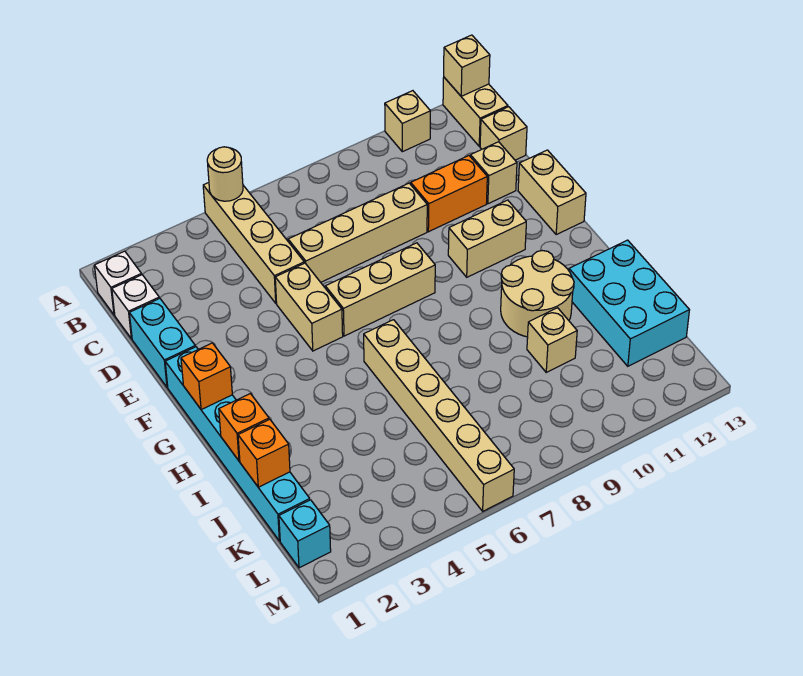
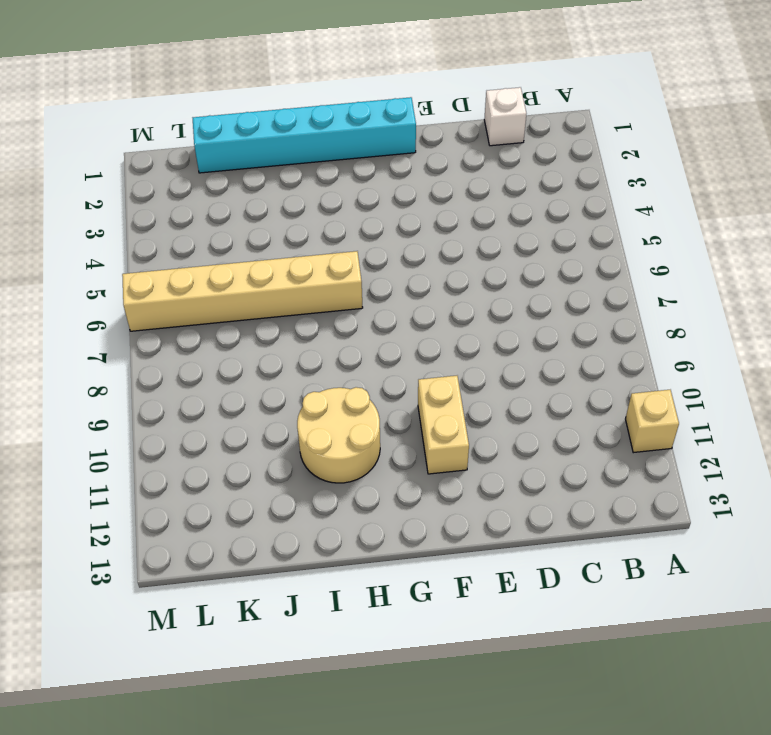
none -> tan 1x4 brick [203,183,304,303]
none -> tan 1x2 brick [443,78,508,146]
none -> white 1x1 brick [94,251,142,315]

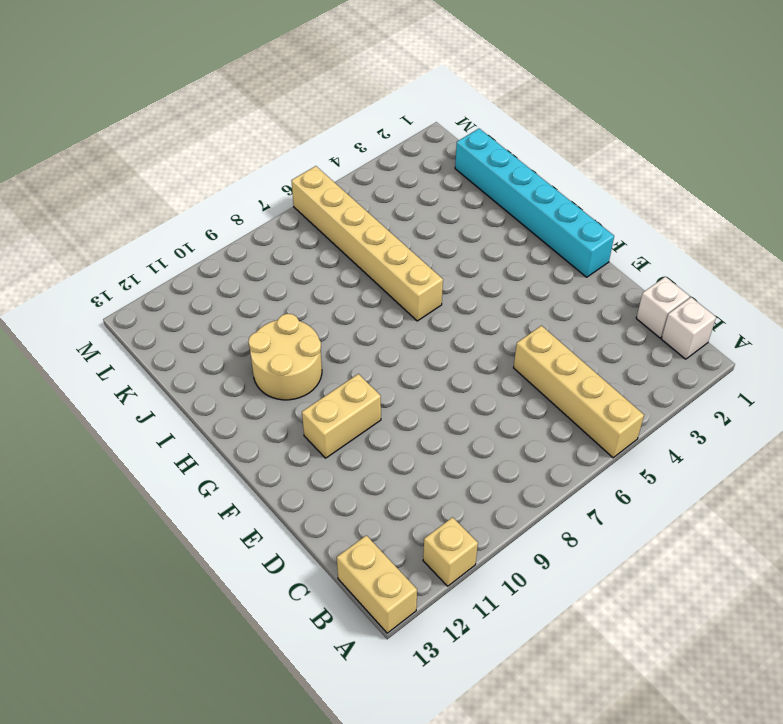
none -> tan 1x1 brick [480,107,527,160]
none -> cyan 1x2 brick [129,298,195,387]
none -> tan 1x4 brick [288,183,427,282]

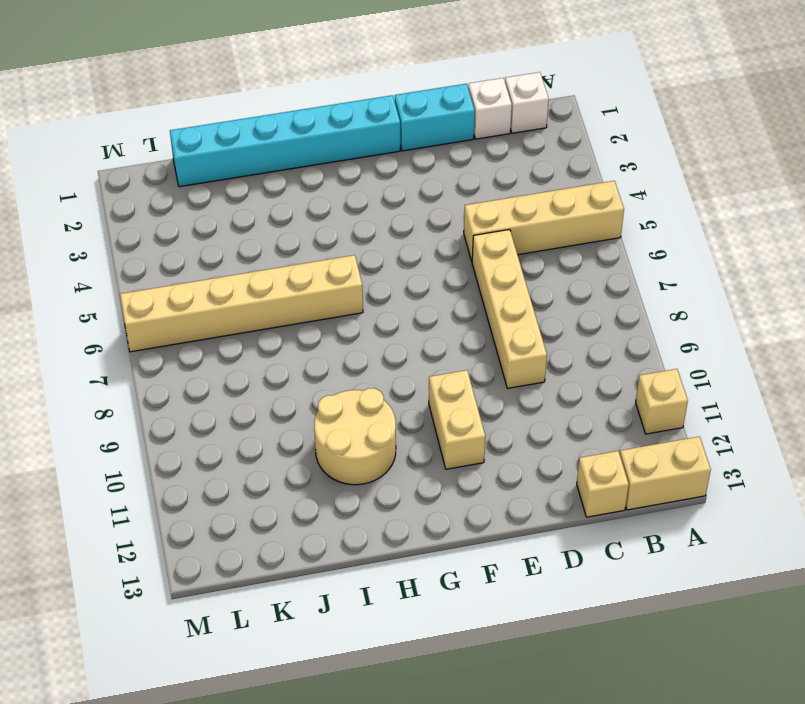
none -> orange 1x2 brick [411,156,487,232]
none -> tan 1x1 brick [470,142,517,204]
none -> tan 1x2 brick [275,263,343,351]

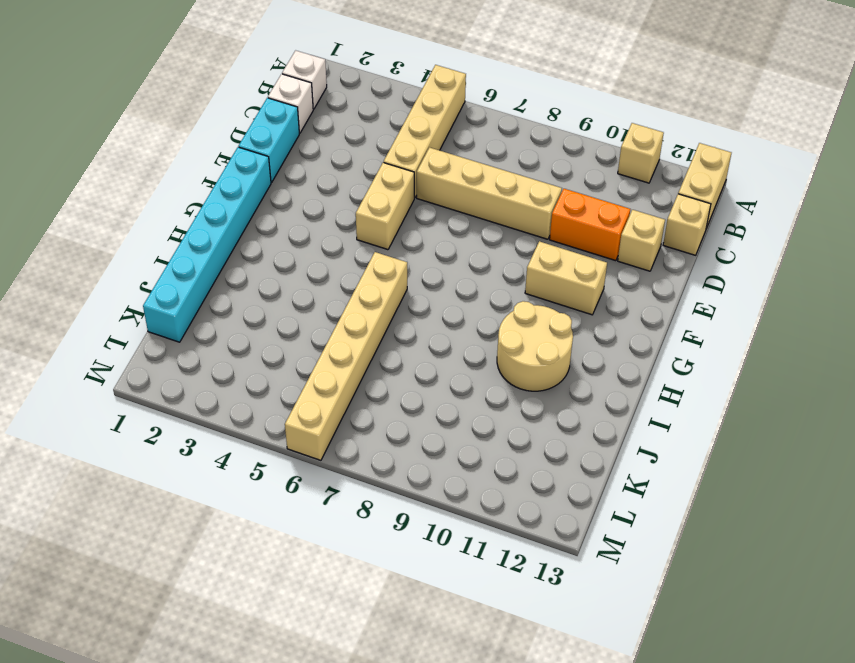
none -> tan 1x2 brick [518,150,586,234]
none -> tan 1x3 brick [325,243,435,336]
none -> cyan 2x3 brick [569,240,689,366]

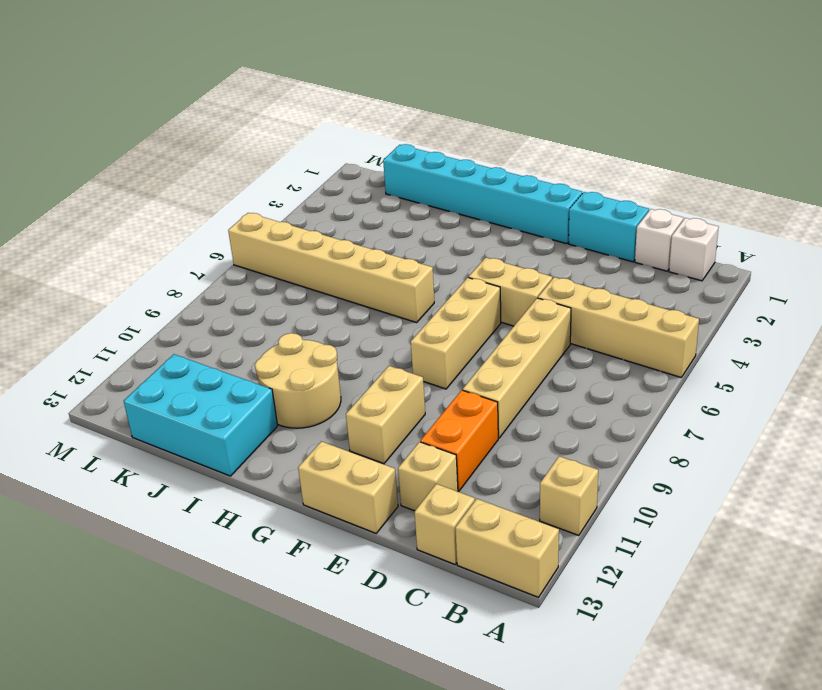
none -> tan 1x1 brick [527,308,577,372]
none -> cyan 1x1 brick [279,500,331,568]
none -> tan 1x1 round brick [207,147,243,201]

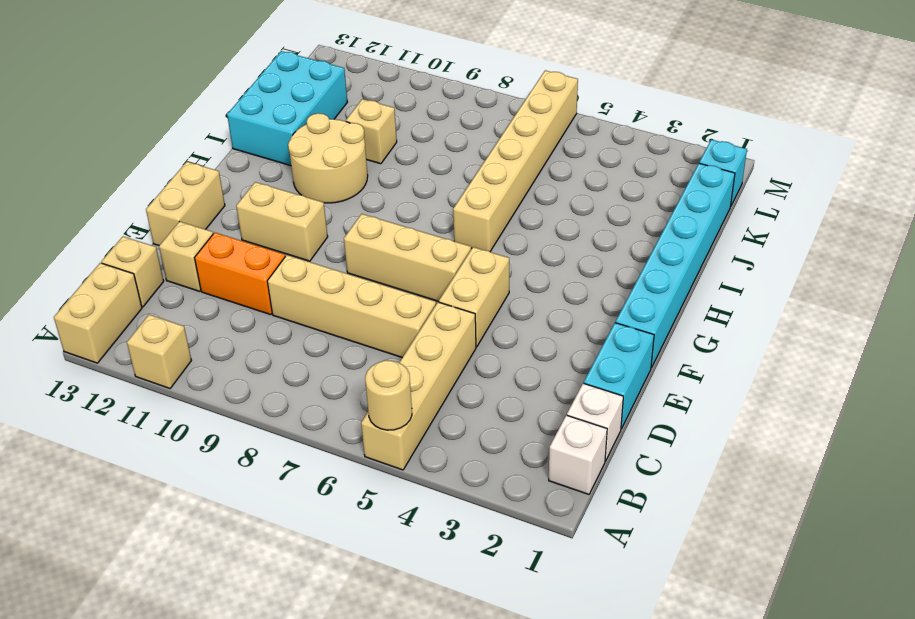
none -> tan 1x1 brick [444,35,490,96]
none -> orange 1x1 brick [181,343,232,410]
none -> orange 1x1 brick [219,394,269,461]

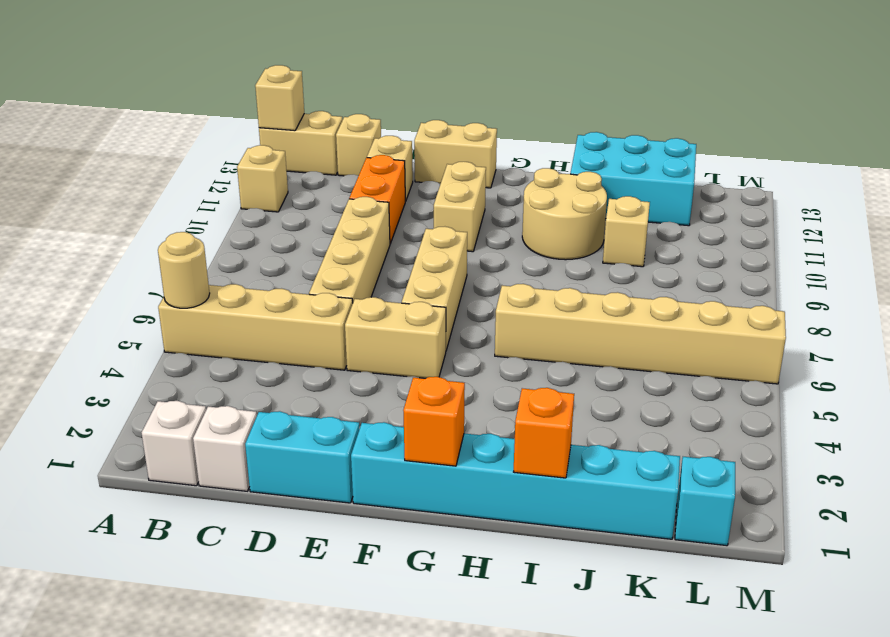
none -> orange 1x1 brick [238,419,290,487]

